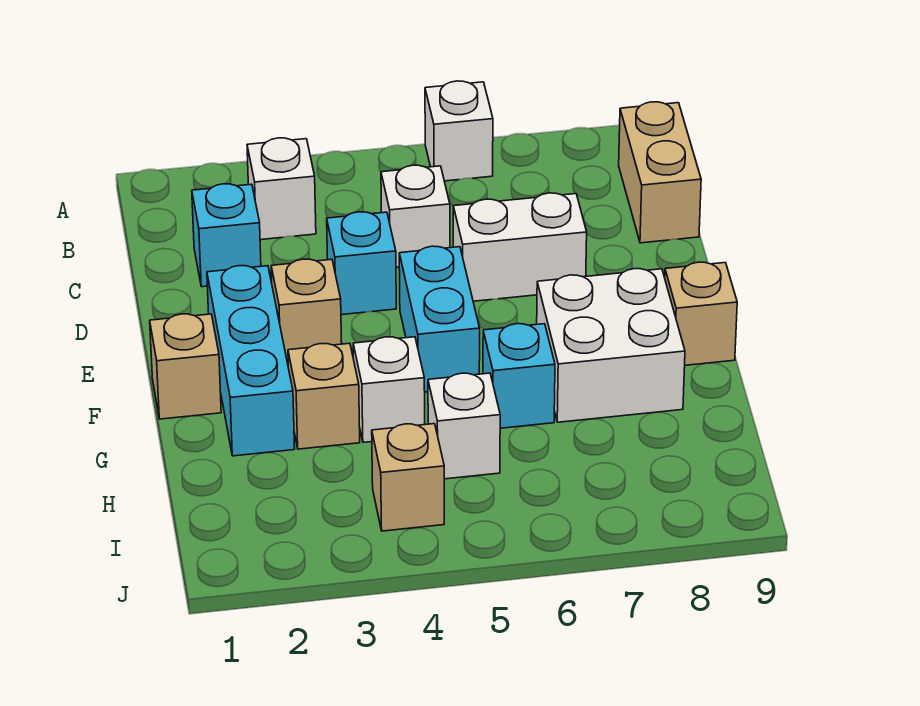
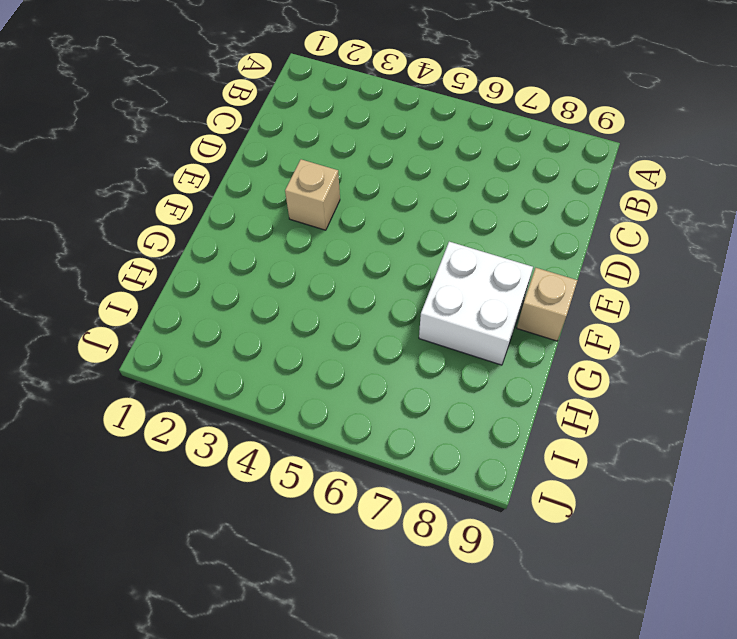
none -> white 1x1 brick [425,81,493,181]
none -> white 1x1 brick [247,138,316,240]
none -> tan 1x2 brick [619,102,701,243]

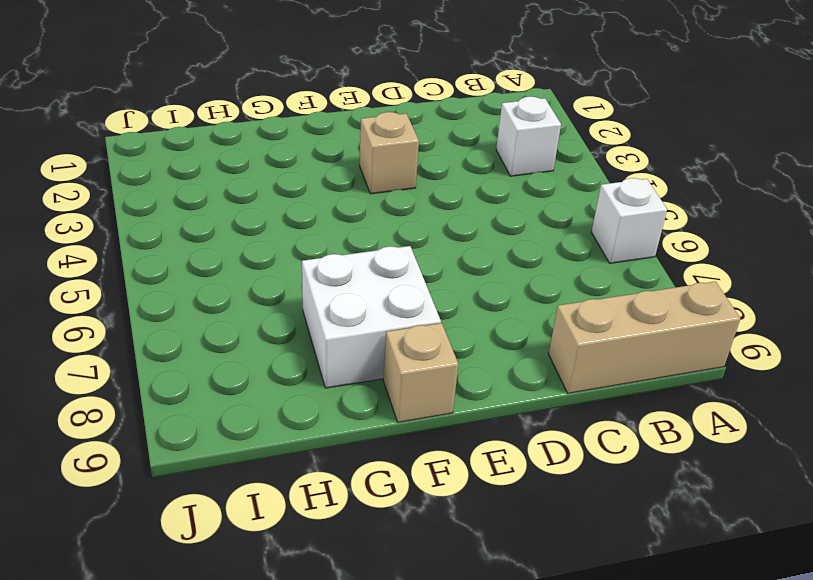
tan 1x3 brick [549,281,740,393] -> tan 1x2 brick [619,102,701,243]
none -> cyan 1x1 brick [192,184,261,287]
none -> white 1x1 brick [381,165,450,267]
none -> cyan 1x1 brick [327,212,396,315]

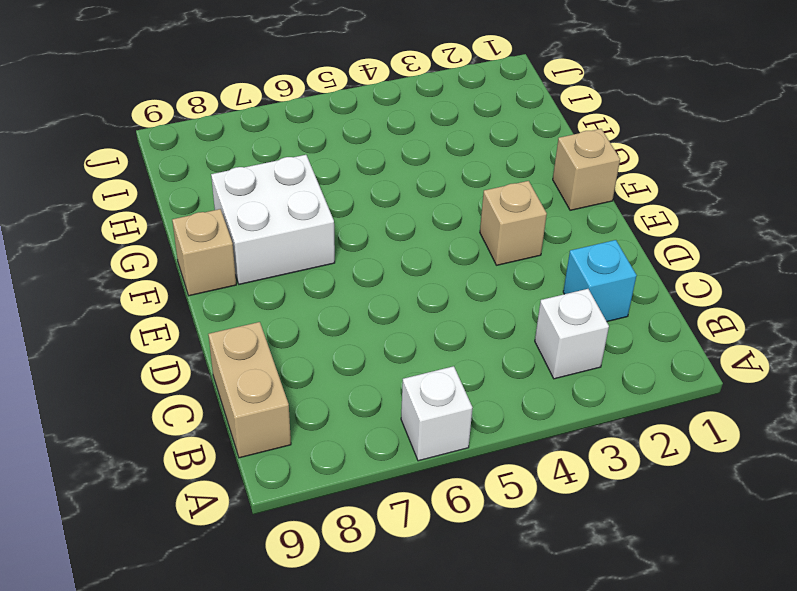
none -> white 1x1 brick [381,165,450,267]
none -> cyan 1x1 brick [327,212,396,315]
none -> white 1x2 brick [453,193,587,301]

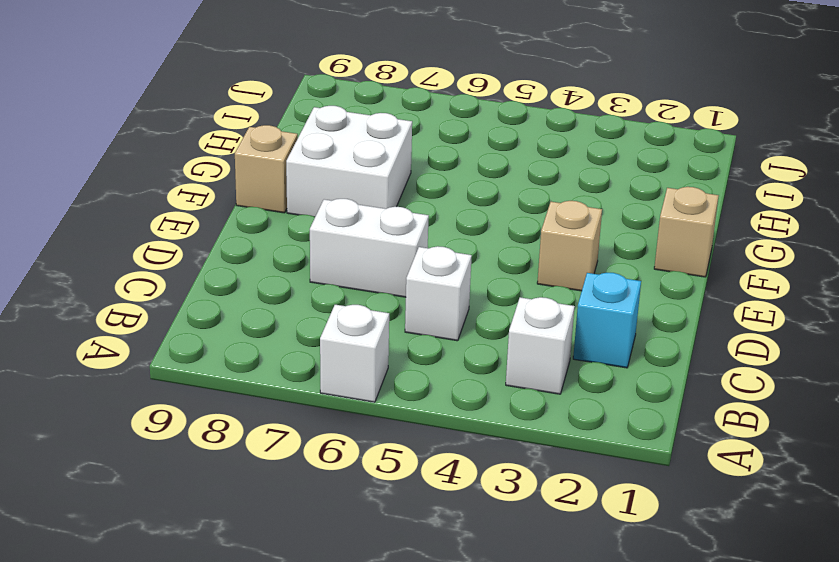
none -> tan 1x2 brick [619,102,701,243]
none -> cyan 1x1 brick [327,212,396,315]
none -> cyan 1x3 brick [207,266,295,456]

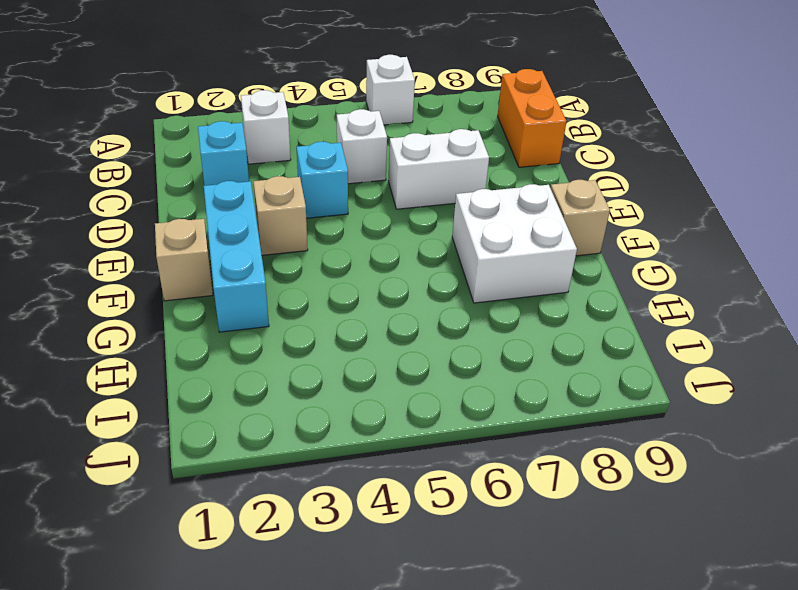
orange 1x2 brick [498,69,567,167] -> tan 1x2 brick [619,102,701,243]
none -> cyan 1x2 brick [399,246,480,392]
none -> tan 1x1 brick [288,343,360,449]
none -> white 1x1 brick [353,337,425,442]

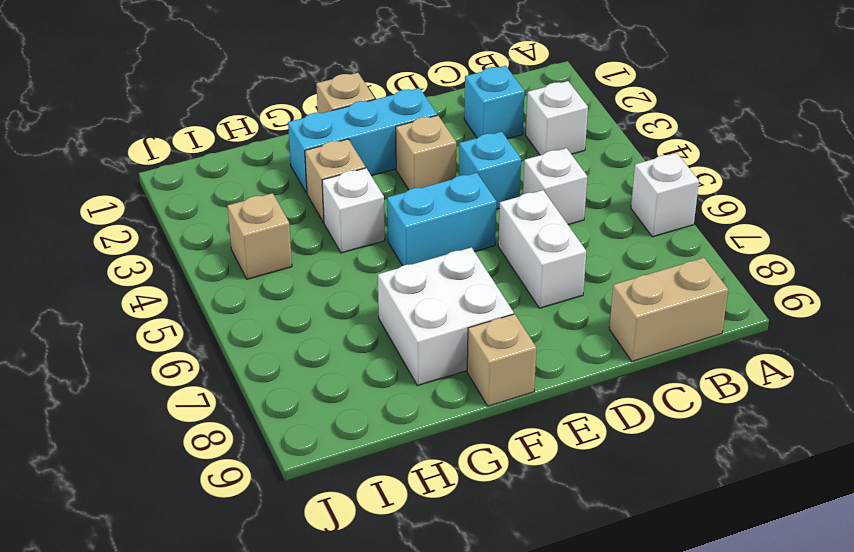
none -> cyan 1x1 brick [483,324,555,428]
none -> white 1x1 brick [428,373,500,479]

